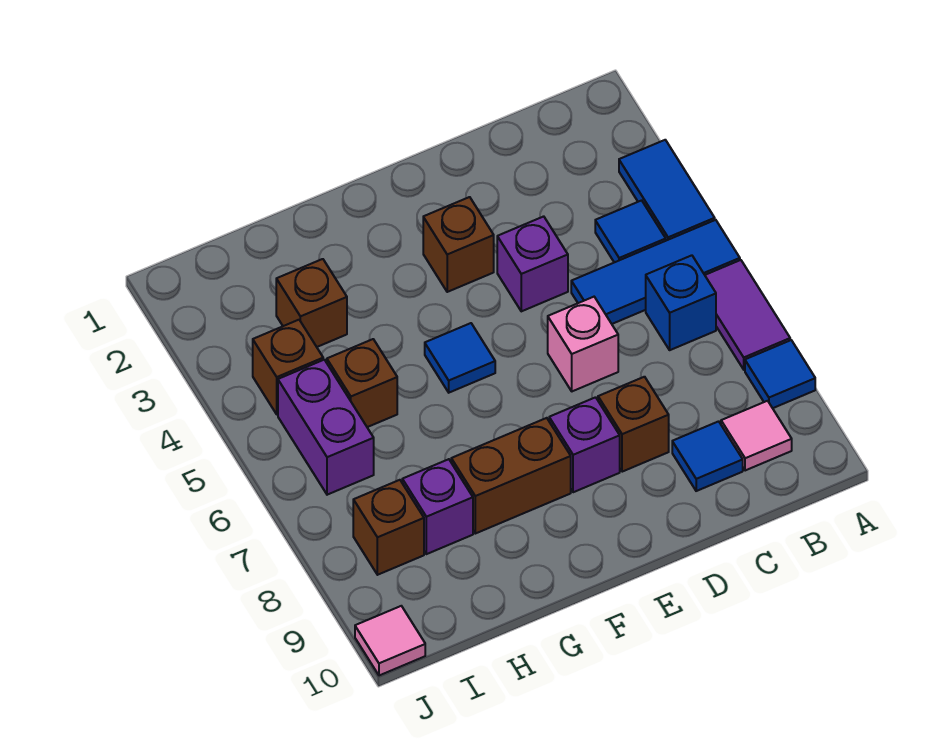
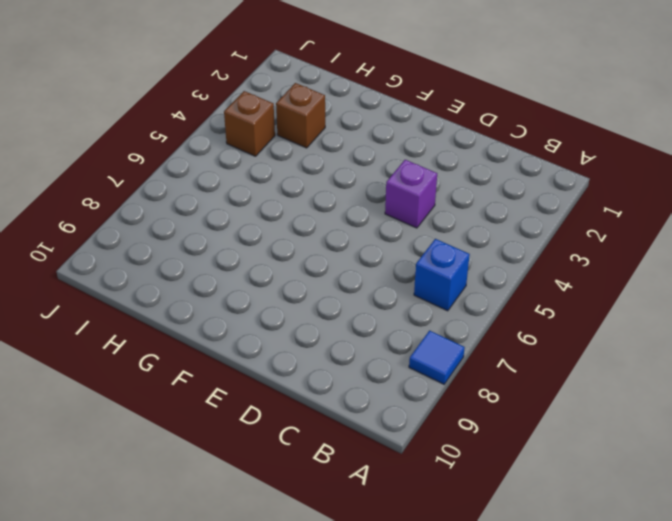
none -> blue 1x2 tile [619,140,715,241]
none -> blue 1x3 tile [571,220,740,324]
none -> purple 1x2 tile [705,260,790,370]

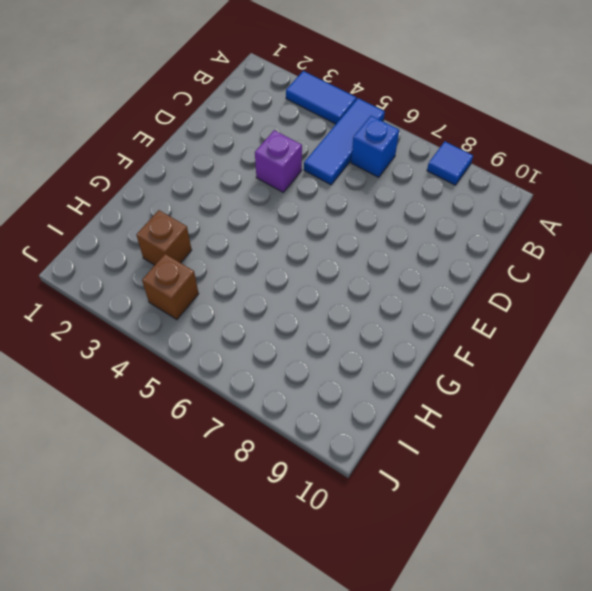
none -> purple 1x2 tile [705,260,790,370]
none -> blue 1x1 tile [595,200,666,262]
none -> pink 1x1 tile [721,401,792,471]

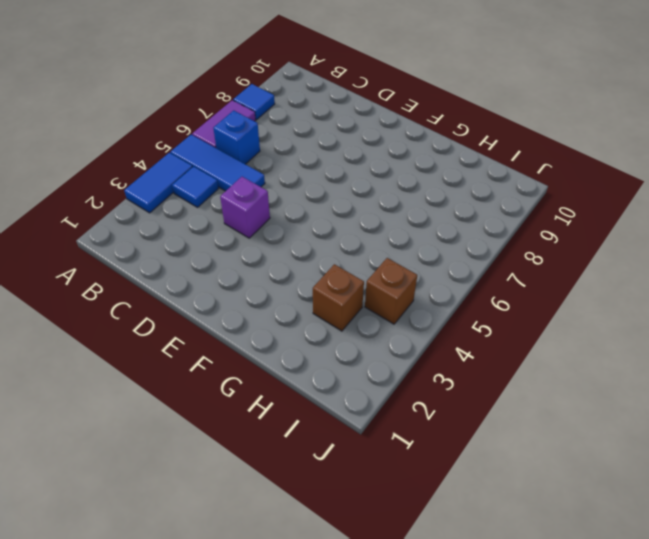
none -> pink 1x1 tile [721,401,792,471]
none -> blue 1x1 tile [672,421,743,491]
none -> pink 1x1 brick [548,297,618,391]

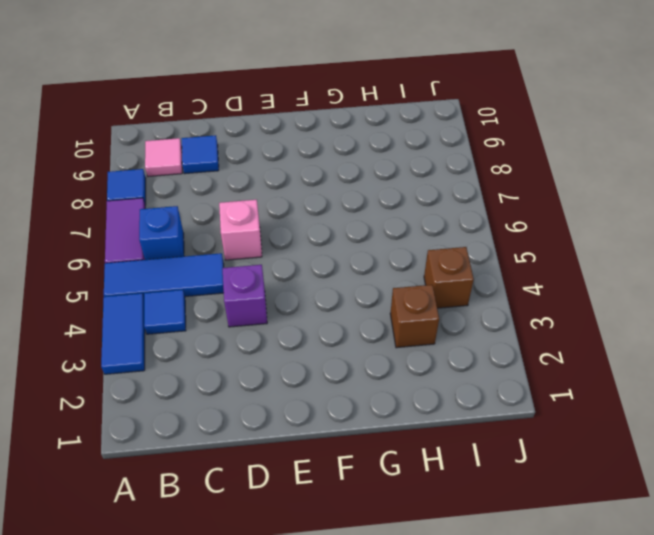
none -> brown 1x1 brick [598,377,669,472]
none -> brown 1x1 brick [423,197,494,292]
none -> purple 1x1 brick [549,397,620,492]

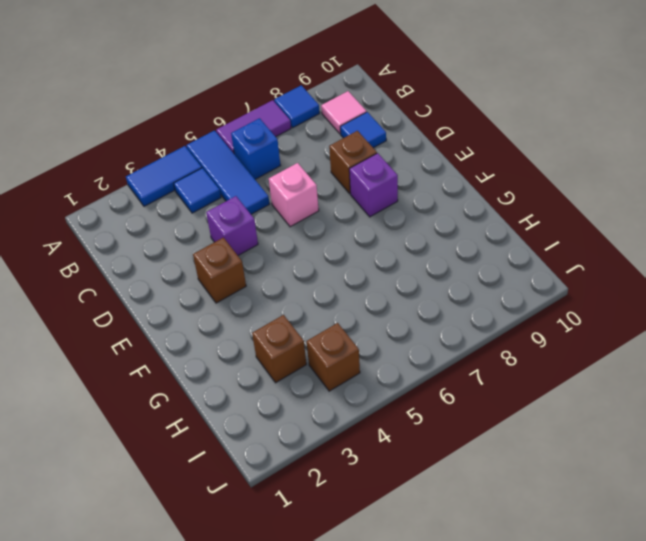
none -> blue 1x1 tile [425,323,495,393]
none -> brown 1x2 brick [451,418,571,534]
none -> brown 1x1 brick [327,339,397,427]

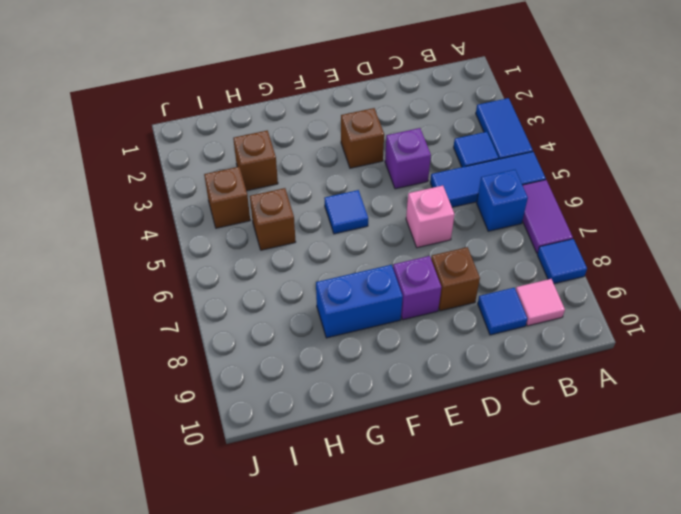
blue 1x2 brick [316,265,403,338] -> brown 1x2 brick [451,418,571,534]
none -> purple 1x1 brick [402,459,473,554]
none -> purple 1x2 brick [278,360,374,495]
none -> brown 1x1 brick [353,480,424,575]

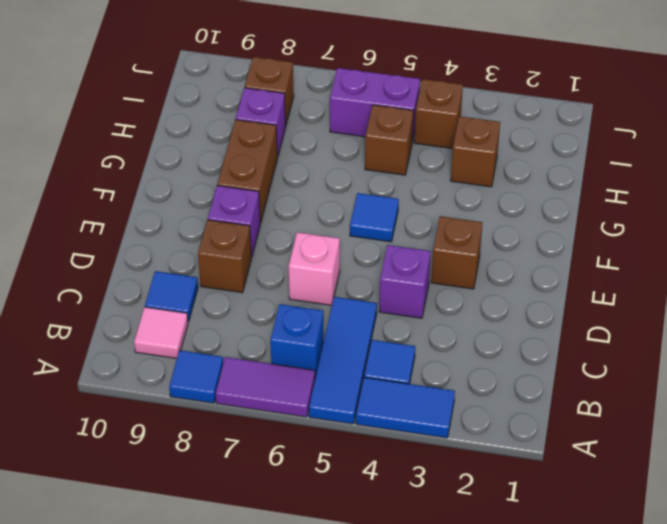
none -> pink 1x1 tile [355,606,425,676]

